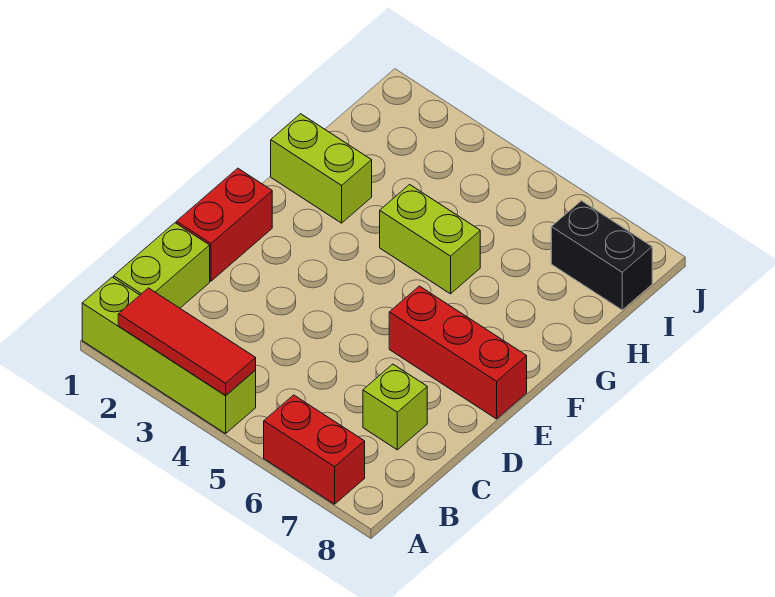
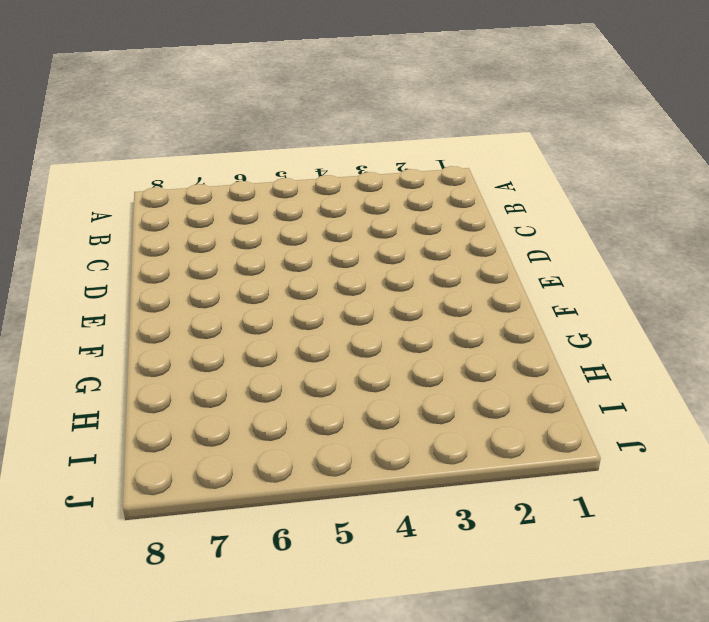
none -> lime 1x4 brick [82,277,256,433]
none -> red 1x2 brick [264,395,365,504]

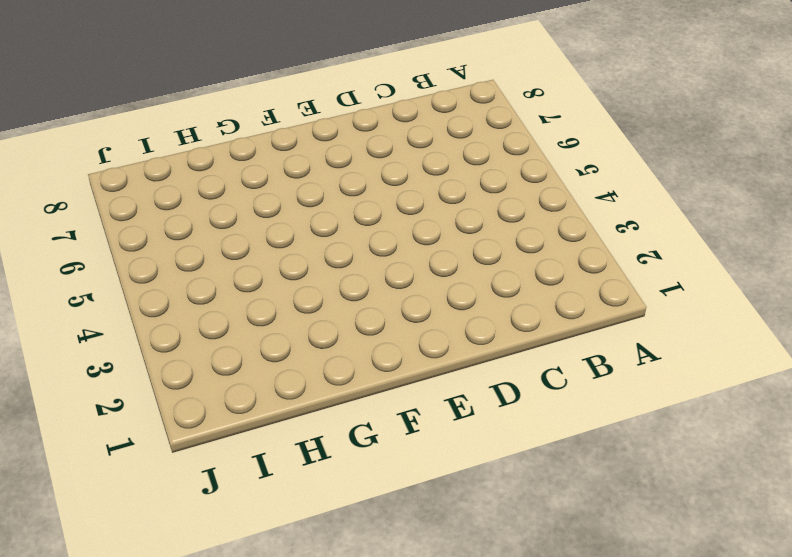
none -> lime 1x4 brick [82,277,256,433]
none -> red 1x2 brick [264,395,365,504]

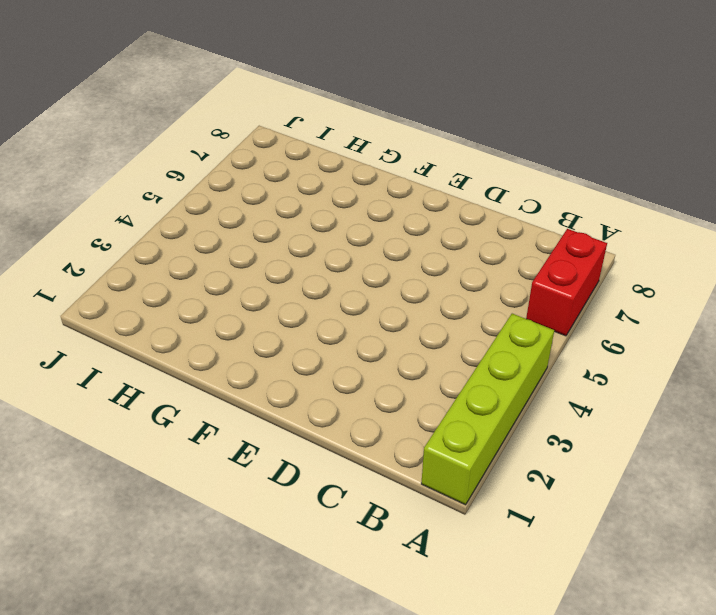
none -> lime 1x2 brick [114,223,210,308]
none -> lime 1x1 brick [363,364,427,450]

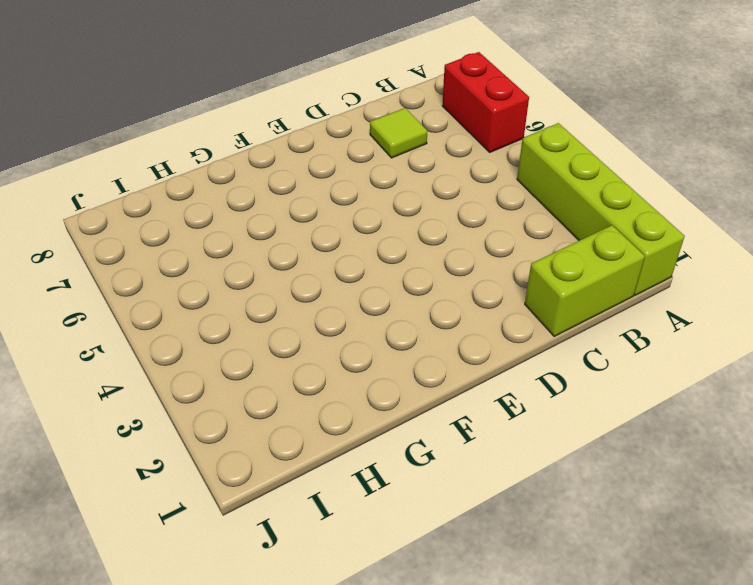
lime 1x1 tile [370,108,427,158] -> lime 1x1 brick [363,364,427,450]
none -> red 1x2 brick [176,168,272,281]
none -> red 1x3 brick [389,286,527,419]

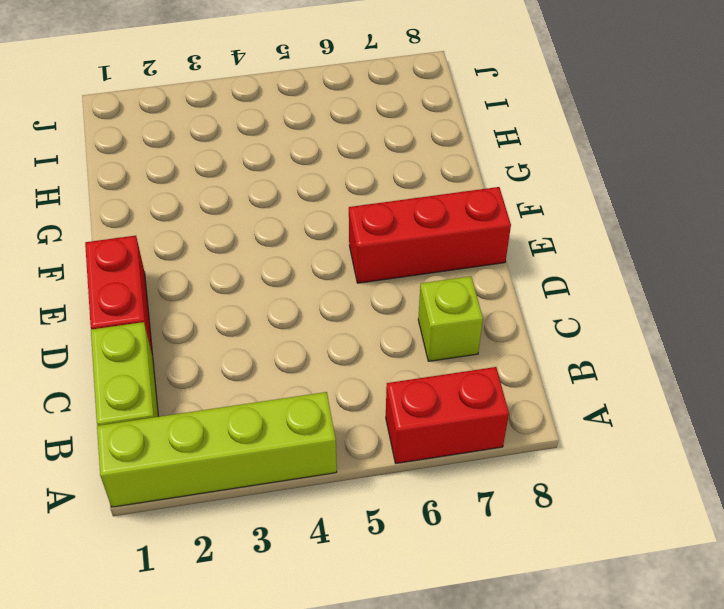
none -> lime 1x2 brick [271,114,372,223]
none -> lime 1x2 brick [380,185,480,294]

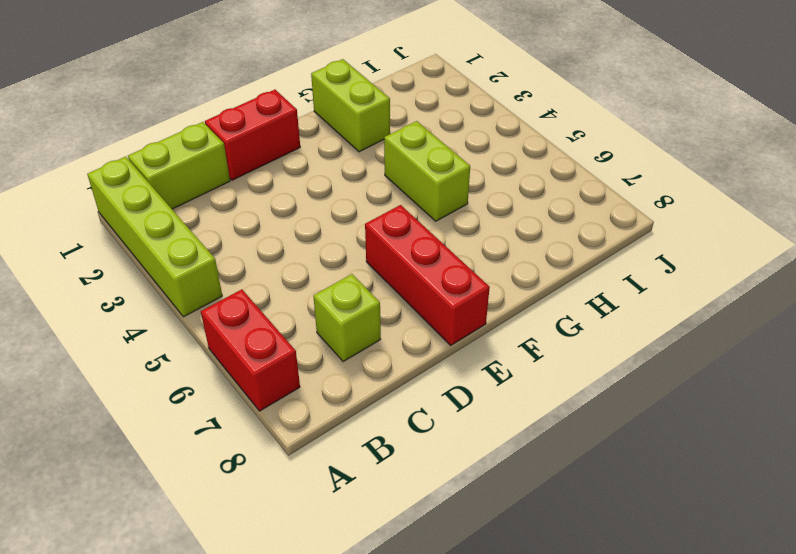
none -> black 1x2 brick [551,201,652,310]
none -> red 1x3 tile [118,288,256,396]

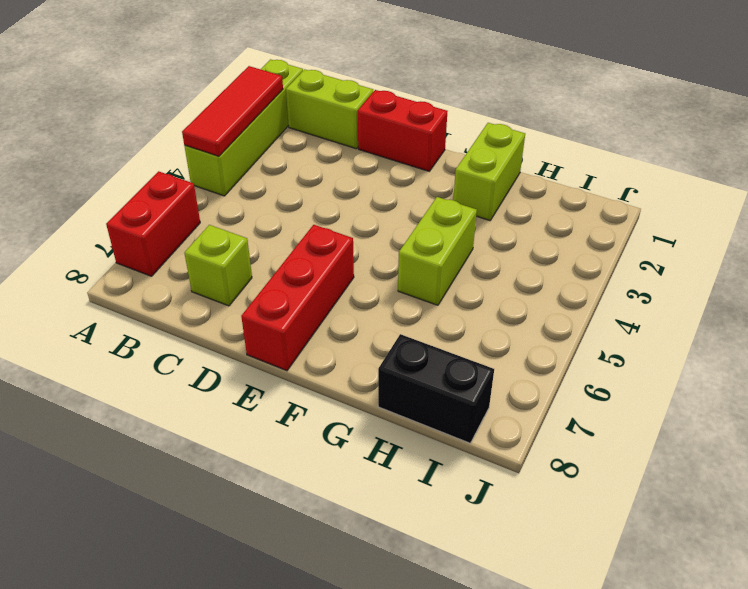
black 1x2 brick [378,334,494,443] -> black 1x2 brick turned to [551,201,652,310]

